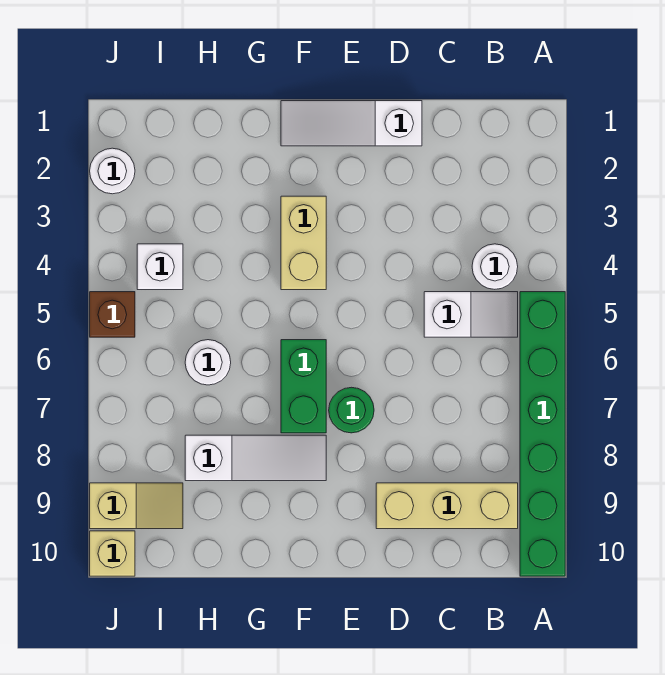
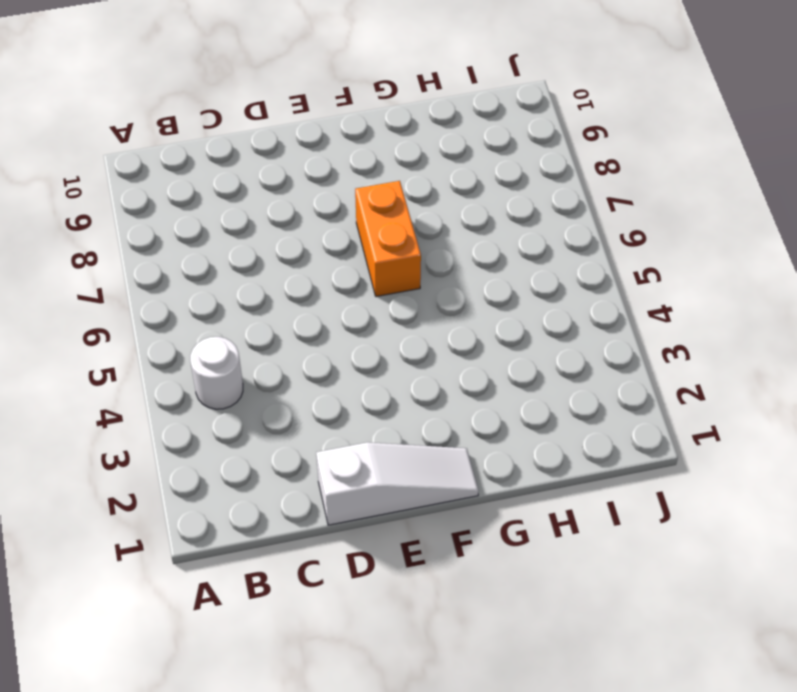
orange 1x2 brick [355,181,421,297] -> green 1x2 brick [281,340,326,433]
none -> green 1x6 brick [520,292,565,576]
none -> white 1x2 slope [424,292,518,337]
none -> tan 1x3 brick [376,483,518,529]

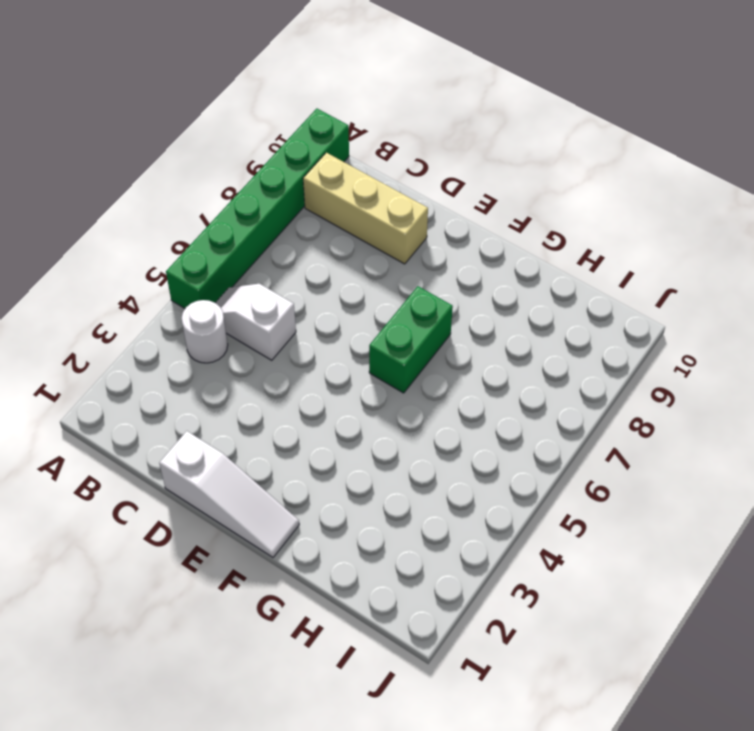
none -> green 1x1 round brick [329,387,374,433]
none -> tan 1x2 brick [281,196,326,290]
none -> white 1x3 slope [185,435,326,481]

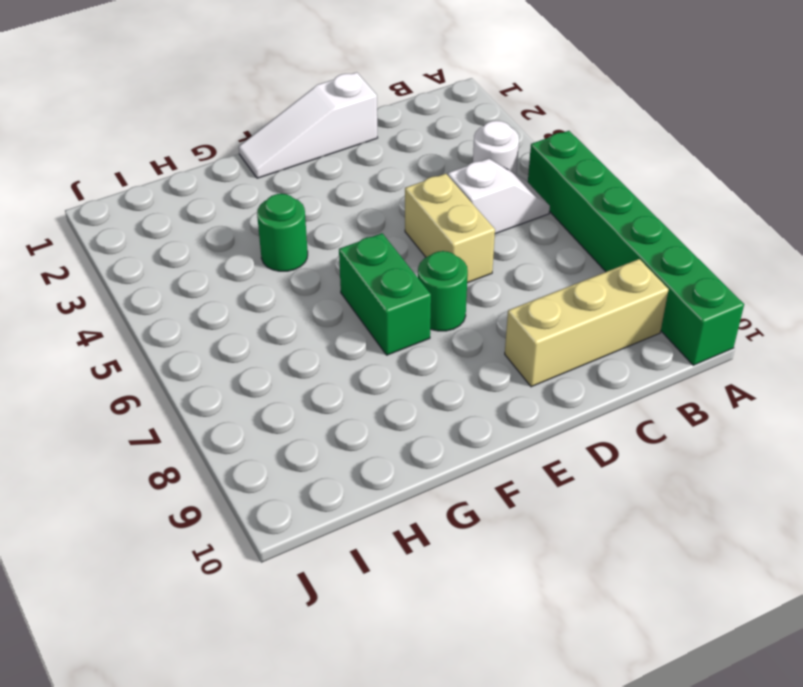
tan 1x2 brick [405,174,495,283] -> tan 1x2 brick moved to [281,196,326,290]
green 1x1 round brick [257,194,308,271] -> none
none -> white 1x3 slope [185,435,326,481]
none -> white 1x1 round brick [185,340,231,385]
none -> white 1x1 brick [137,244,183,290]

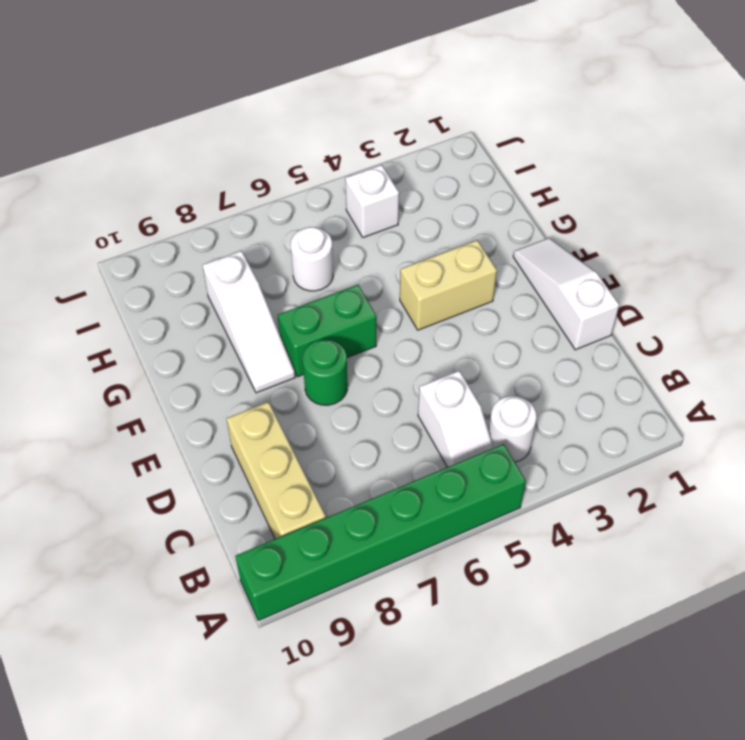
none -> tan 1x2 slope [90,483,183,529]
none -> white 1x1 round brick [90,148,135,194]
none -> brown 1x1 brick [90,292,135,337]

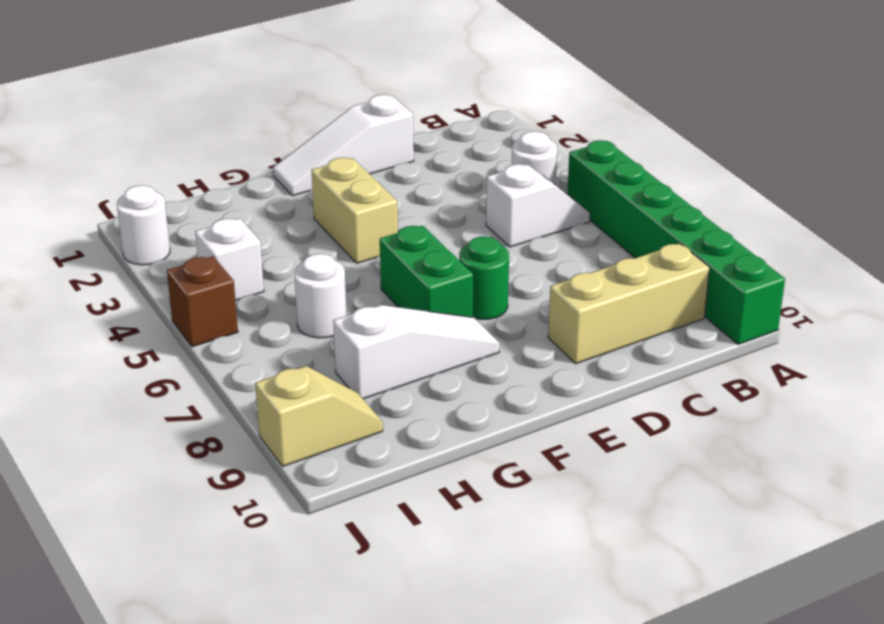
none -> tan 1x1 brick [90,531,135,576]

